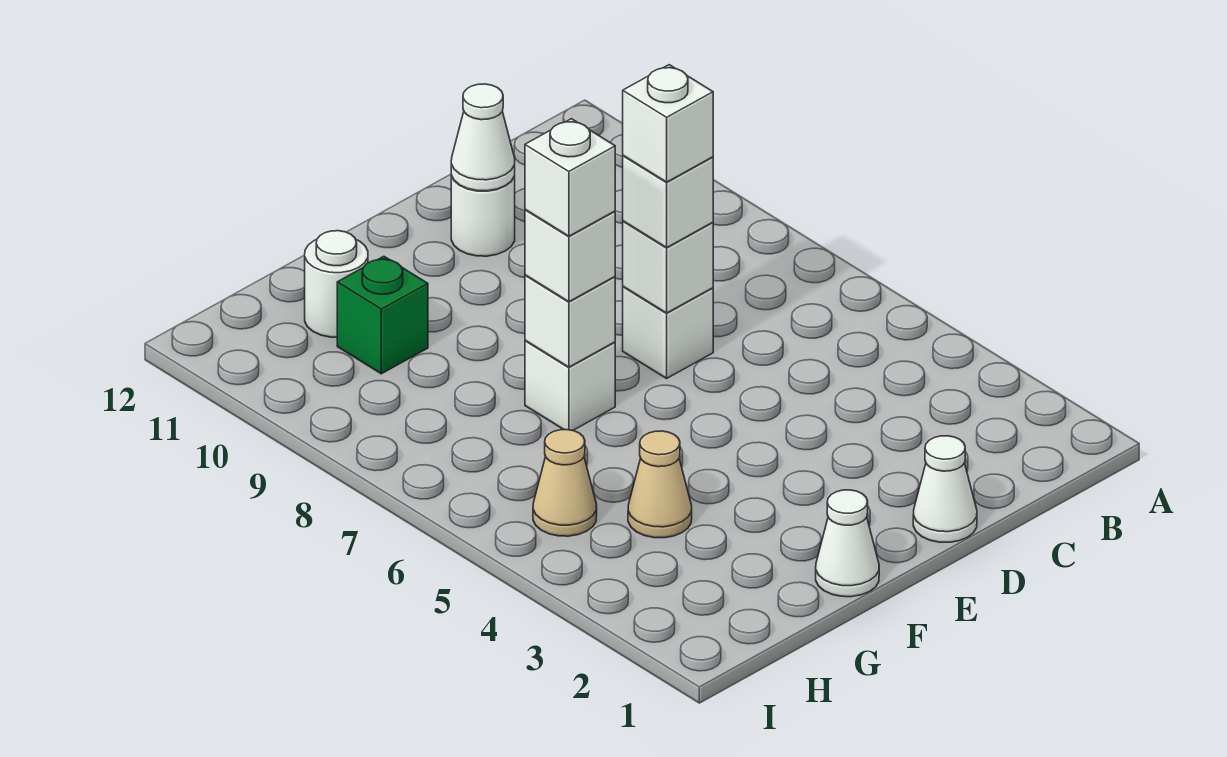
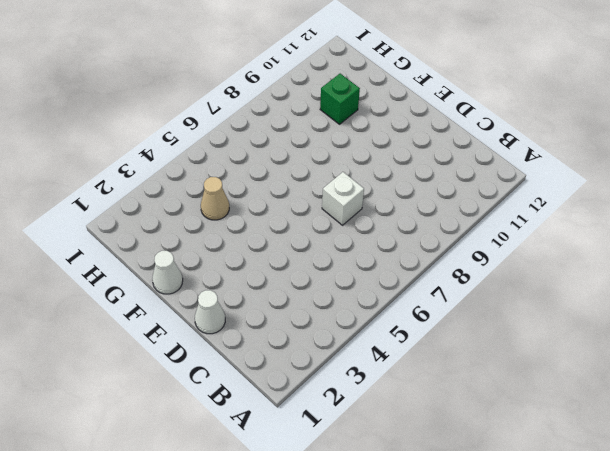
none -> white 1x1 round brick [451,175,515,256]
none -> white 1x1 brick [525,340,615,430]
none -> white 1x1 round brick [305,231,368,337]

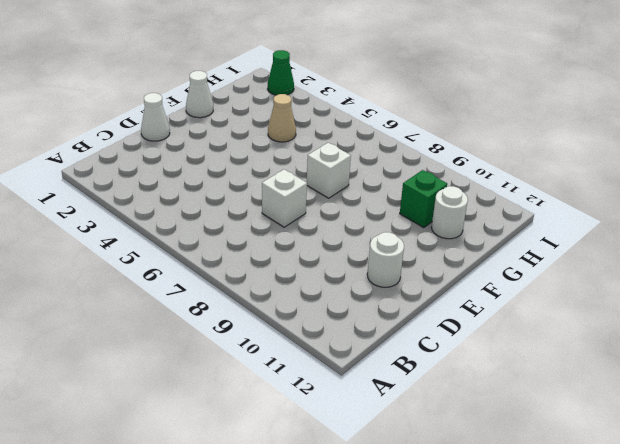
green 1x1 cone [268,50,294,95] -> none
none -> tan 1x1 cone [533,430,597,536]
none -> white 1x1 brick [623,221,713,313]
none -> white 1x1 cone [451,84,515,191]

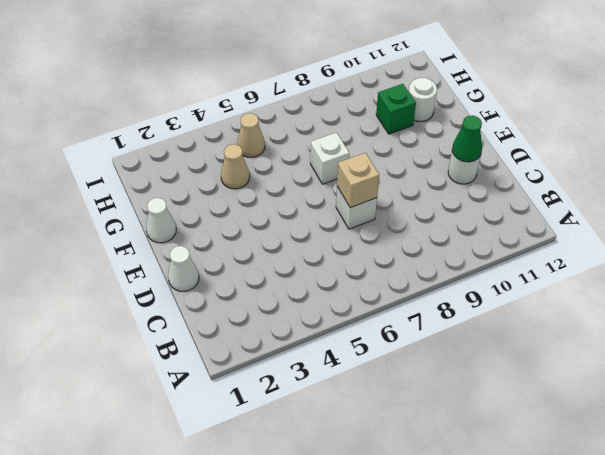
tan 1x1 brick [337,153,379,208] -> white 1x1 brick [623,221,713,313]
green 1x1 cone [452,115,482,162] -> white 1x1 cone [451,84,515,191]
none -> white 1x1 brick [525,275,615,367]
none -> white 1x1 brick [623,156,713,247]
none -> white 1x1 brick [525,210,615,302]

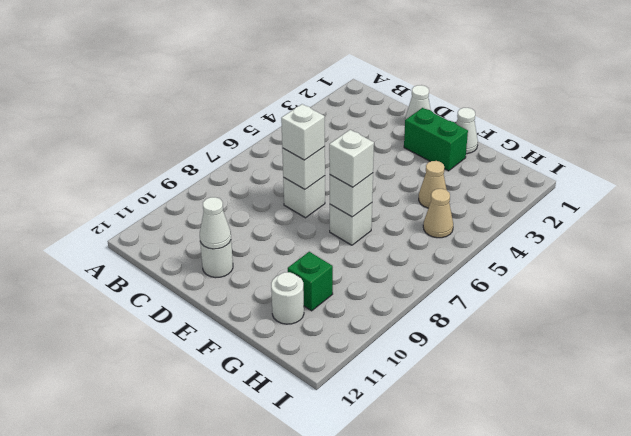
green 1x2 brick [404,108,468,171] -> none
none -> white 1x1 brick [623,65,713,182]
none -> white 1x1 brick [525,119,615,236]

